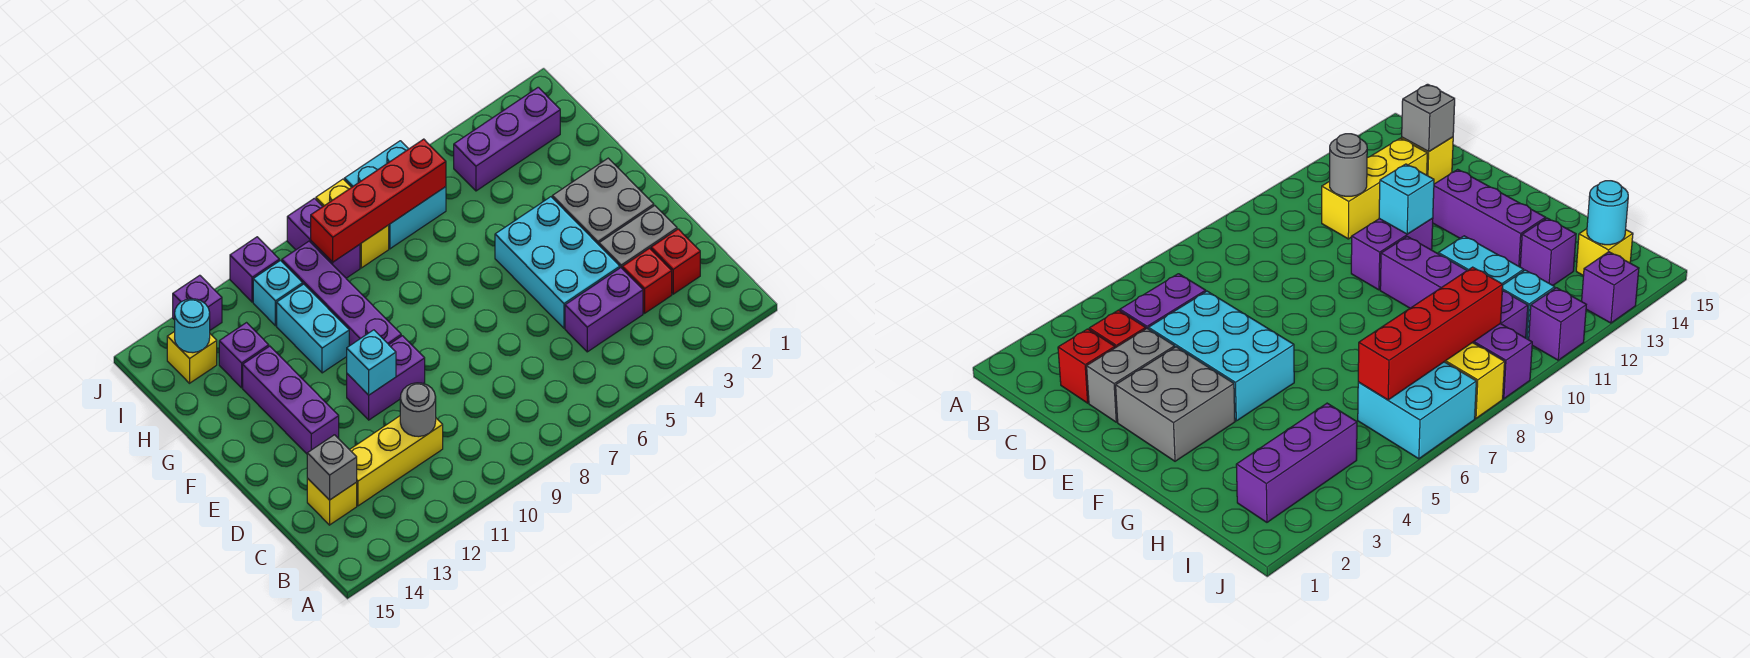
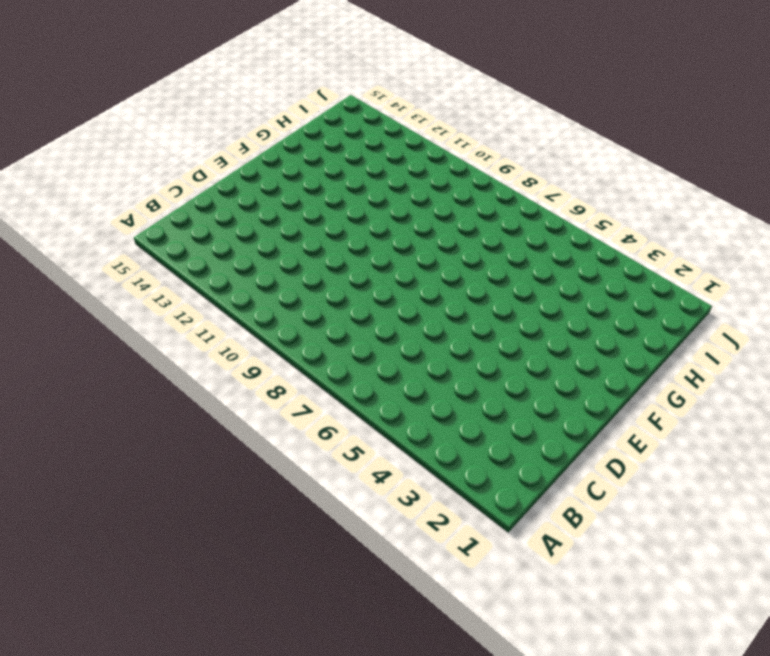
none -> red 1x1 brick [651,229,700,294]
none -> red 1x1 brick [622,248,672,313]
none -> purple 1x2 brick [565,268,643,352]

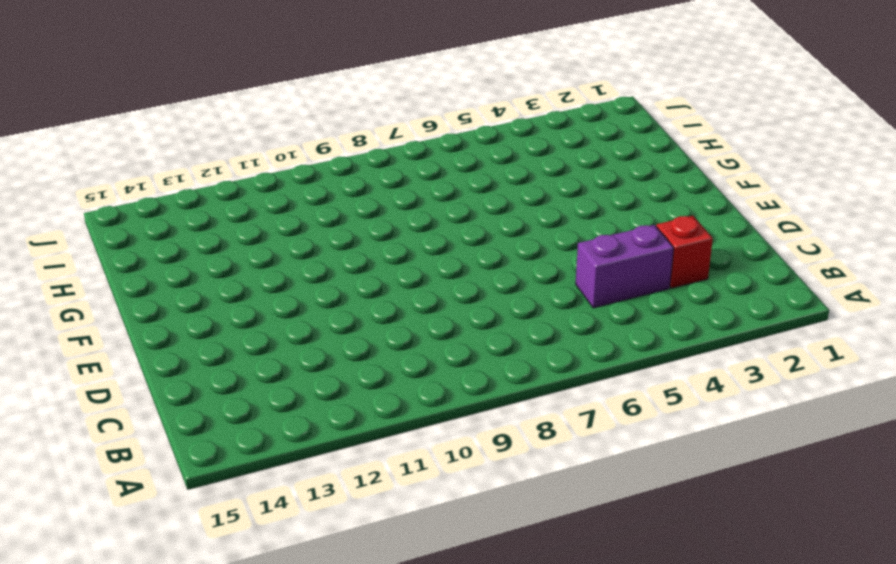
none -> red 1x1 brick [651,229,700,294]
none -> yellow 1x3 brick [350,416,443,506]
none -> yellow 1x1 brick [307,478,357,525]

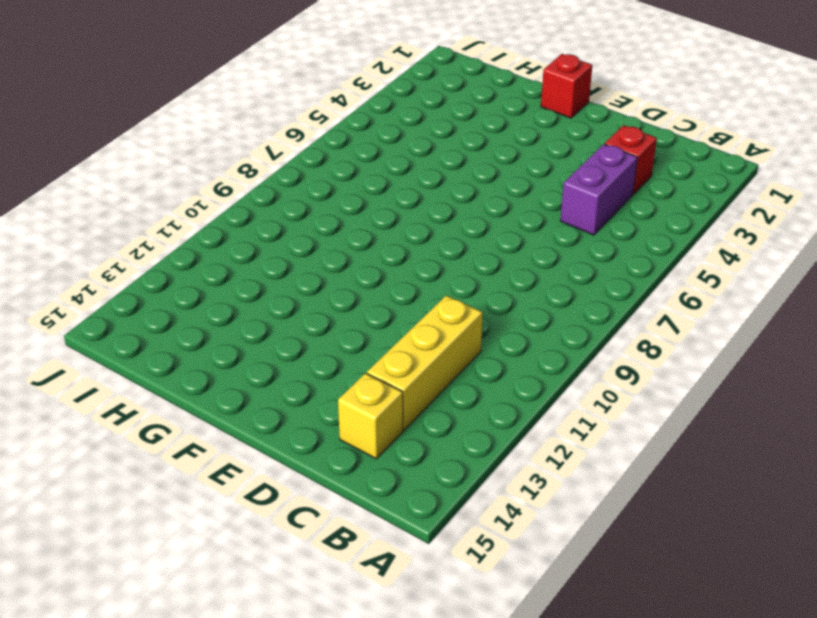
red 1x1 brick [541,54,592,118] -> red 1x1 brick moved to [651,229,700,294]
none -> grey 1x2 brick [599,205,677,268]
none -> cyan 2x3 brick [495,197,620,328]
none -> grey 2x2 brick [552,158,654,245]

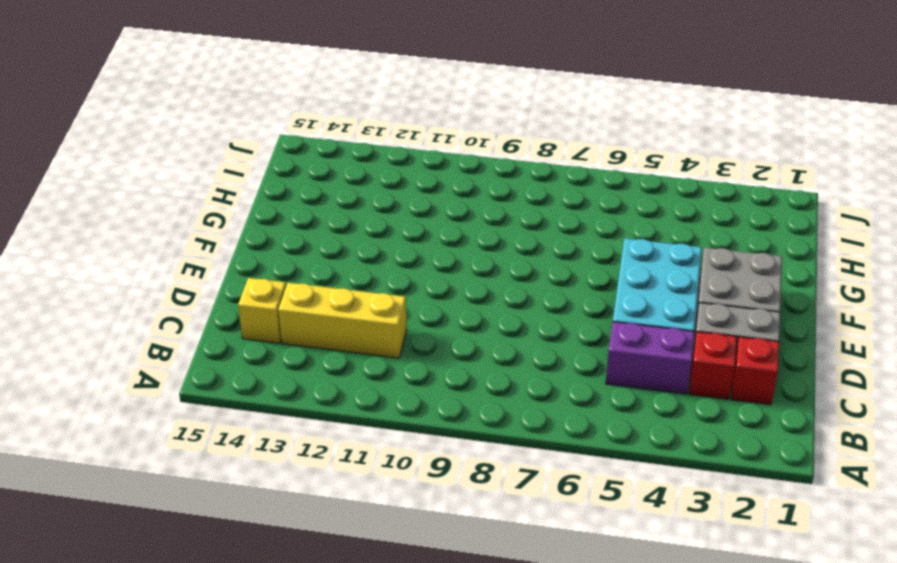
none -> purple 1x2 brick [347,336,425,420]
none -> purple 1x3 brick [243,346,339,454]
none -> purple 1x4 brick [282,241,401,346]

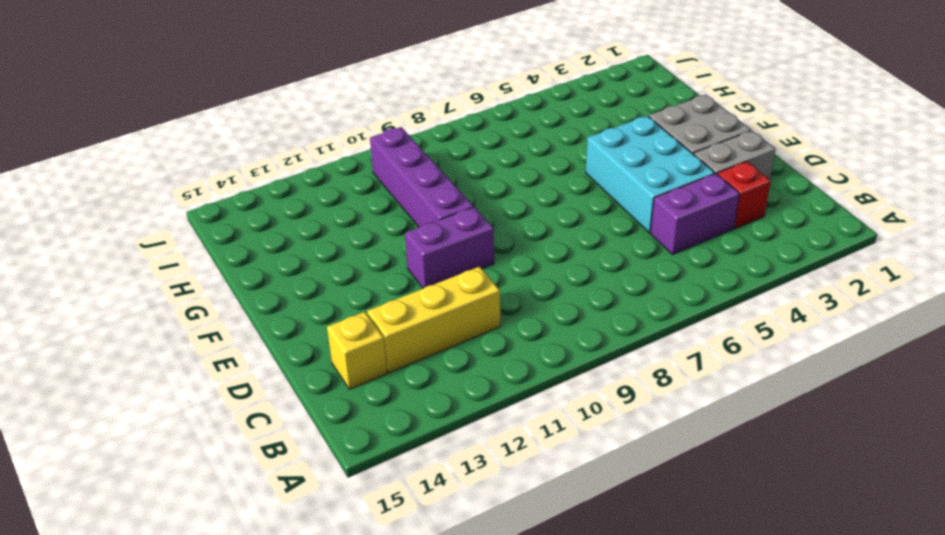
none -> red 1x1 brick [651,229,700,294]
none -> purple 1x3 brick [243,346,339,454]
none -> cyan 1x2 brick [277,284,349,373]

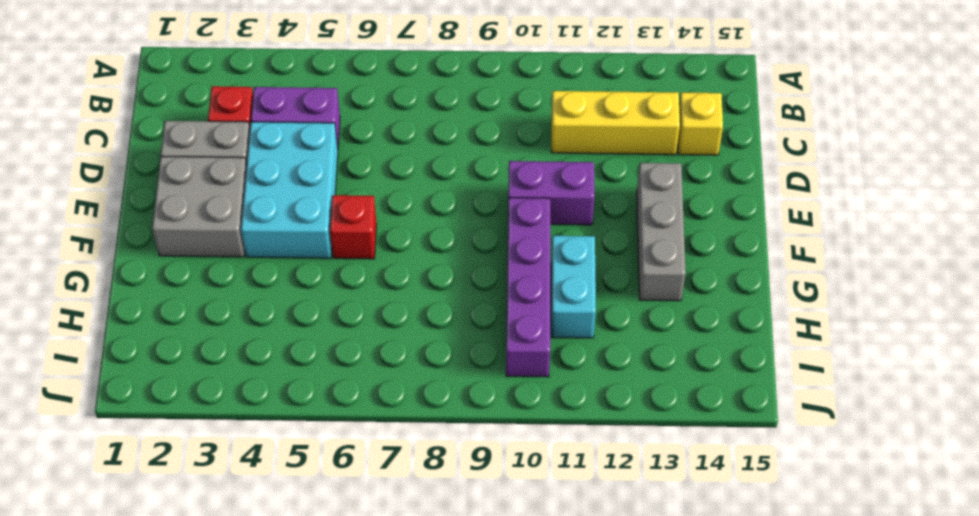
grey 1x3 brick [637,163,686,301] -> purple 1x3 brick [243,346,339,454]
red 1x1 brick [330,195,376,259] -> red 1x1 brick moved to [651,229,700,294]
none -> purple 1x1 brick [219,323,269,388]
none -> purple 1x3 brick [454,87,560,191]
none -> cyan 2x2 brick [344,141,446,249]

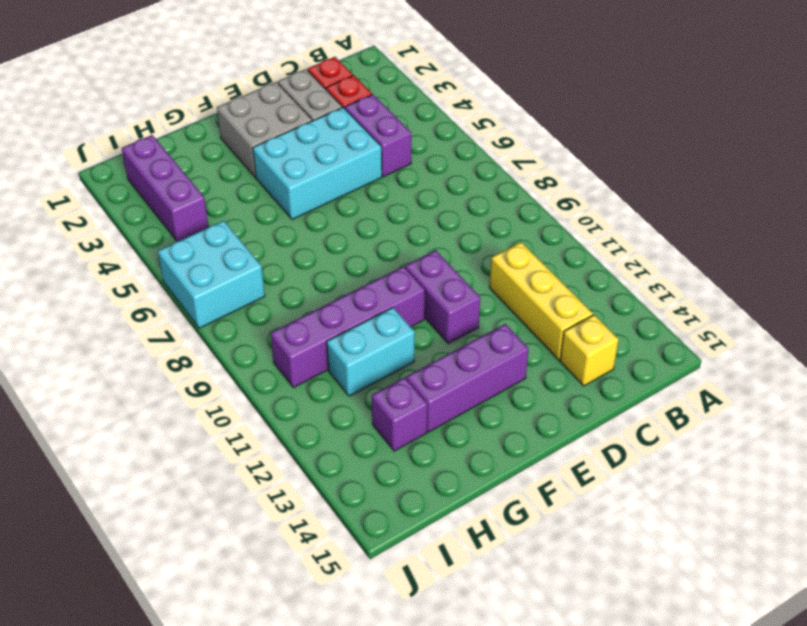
none -> yellow 1x2 brick [316,179,389,268]
none -> purple 1x2 brick [287,198,360,278]
none -> cyan 1x1 brick [253,260,303,326]

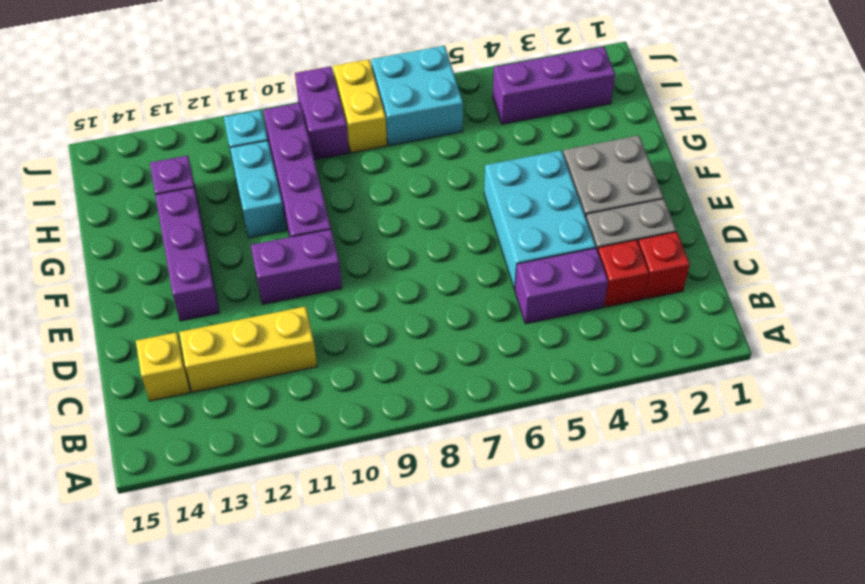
none -> yellow 1x1 brick [167,331,217,383]
none -> purple 1x1 brick [230,237,279,302]
none -> purple 1x1 brick [173,275,222,330]

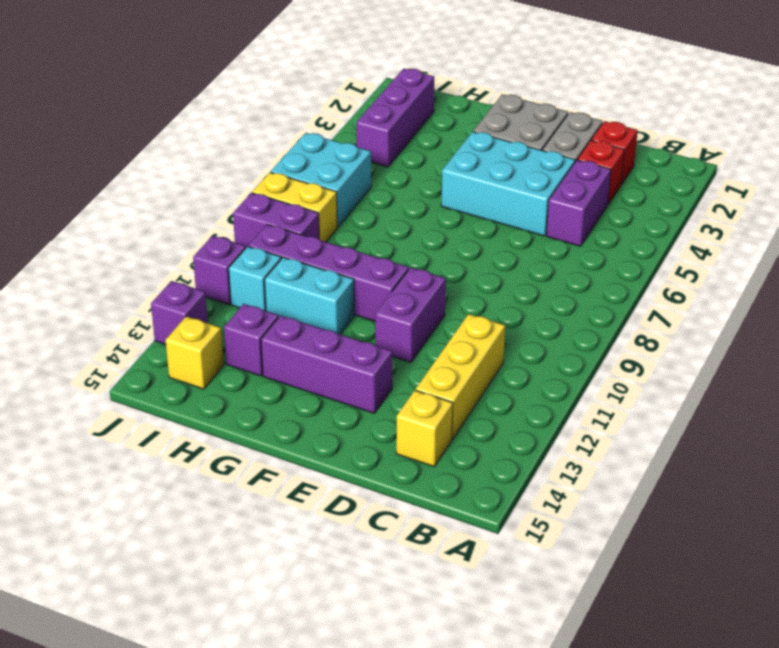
none -> grey 1x1 round brick [400,383,436,437]
none -> grey 1x1 brick [307,435,357,500]
none -> cyan 1x1 brick [347,330,396,395]

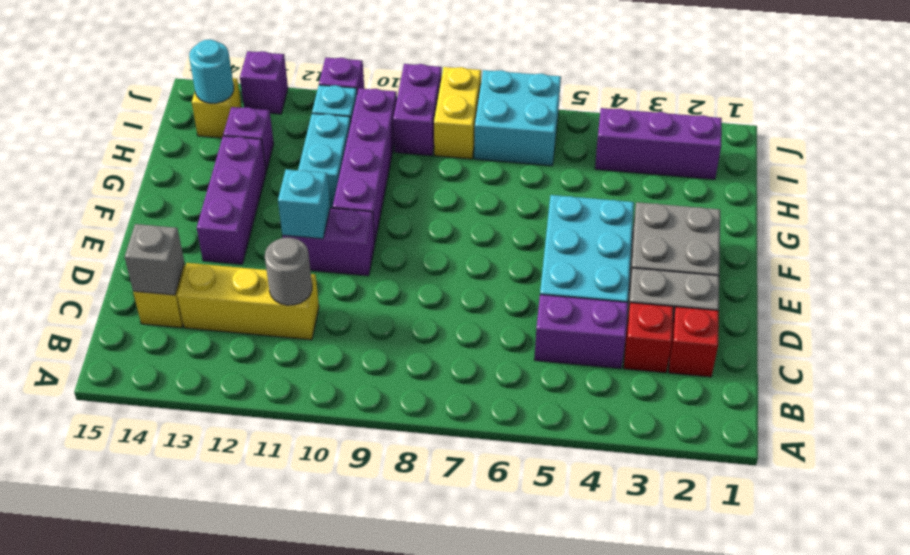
none -> red 1x4 brick [311,139,446,262]

